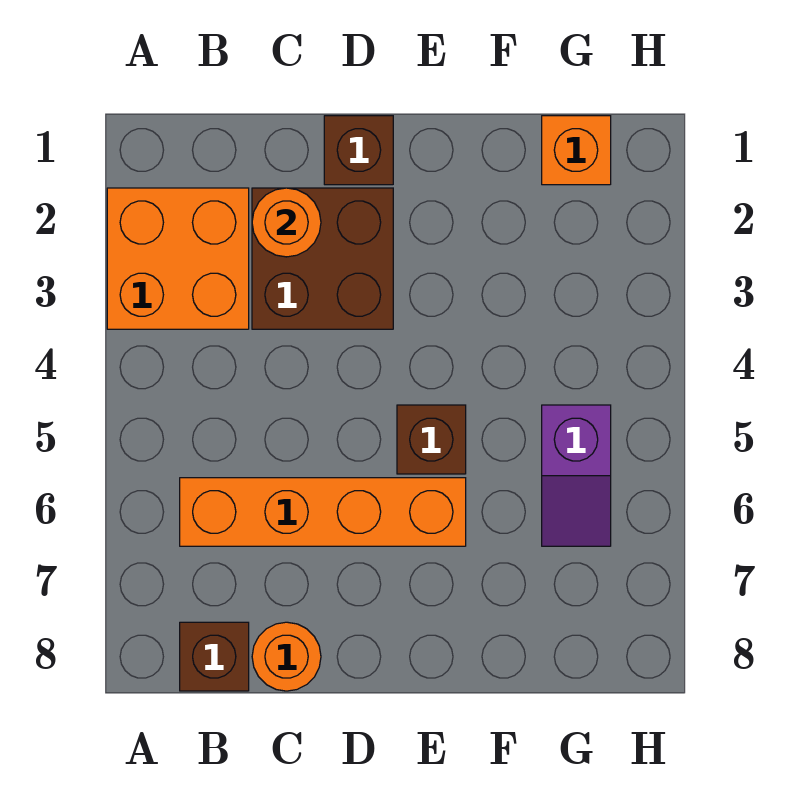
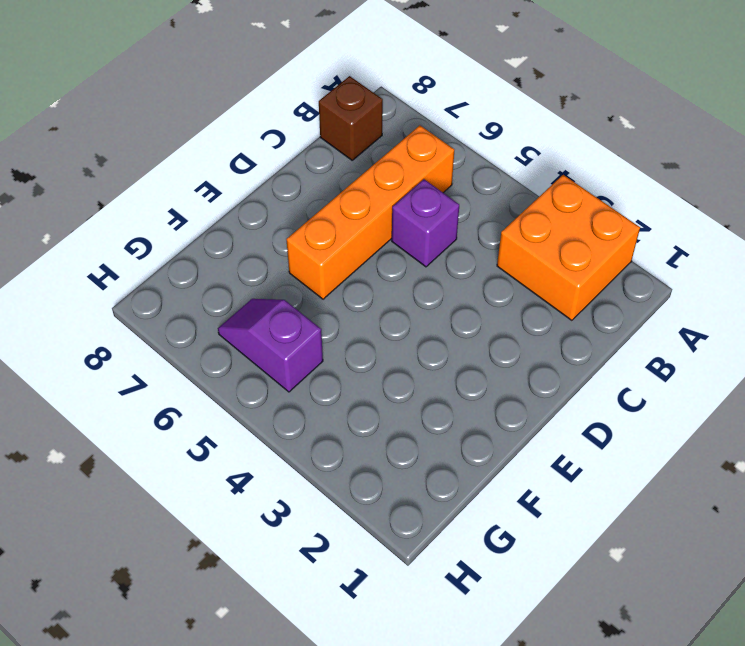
purple 1x1 brick [392,179,459,267] -> none
none -> brown 2x2 brick [252,188,393,329]
none -> orange 1x1 round brick [252,622,321,691]

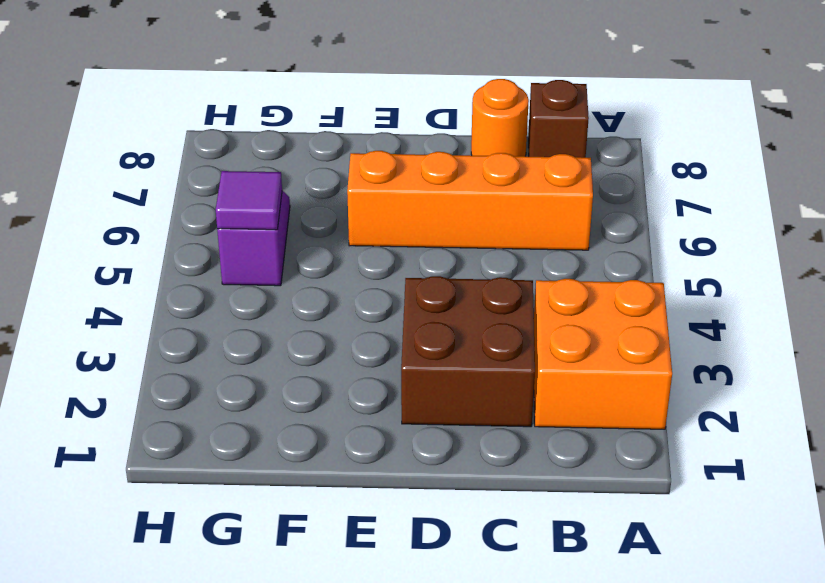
purple 1x1 tile [216,171,282,230] -> none
none -> brown 1x1 brick [324,116,393,185]
none -> brown 1x1 brick [397,405,466,474]

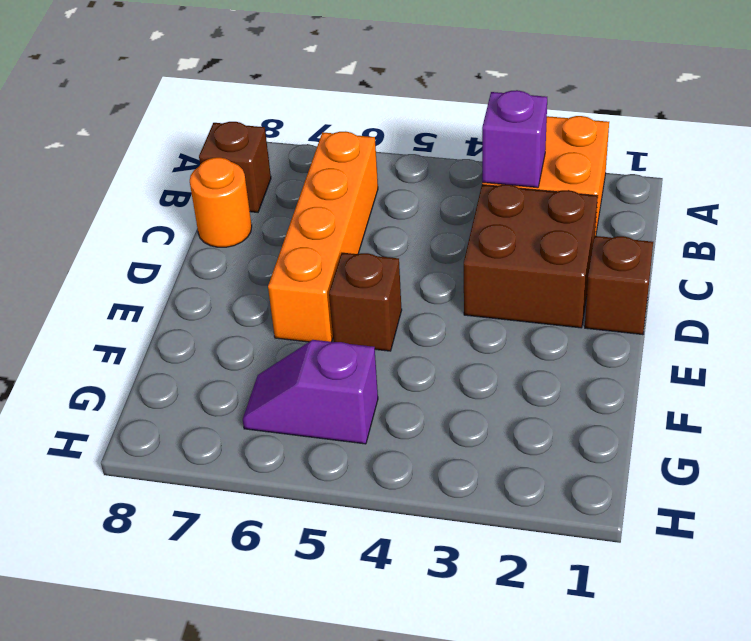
purple 1x1 brick [482,90,547,188] -> none
none -> orange 1x1 brick [542,116,611,185]
none -> orange 1x1 round brick [252,188,321,257]

